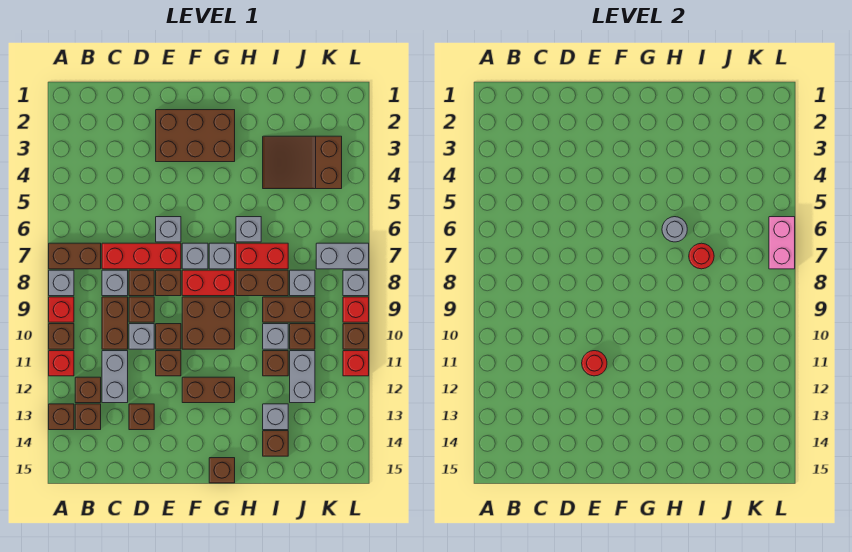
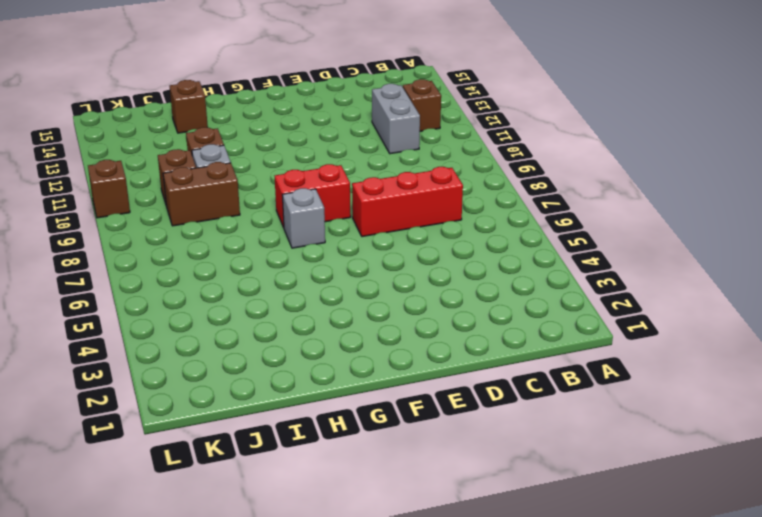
none -> brown 1x2 brick [49,243,101,269]
none -> grey 1x1 brick [49,270,74,296]
none -> red 1x1 brick [49,297,74,322]
none -> brown 1x1 brick [49,324,74,349]

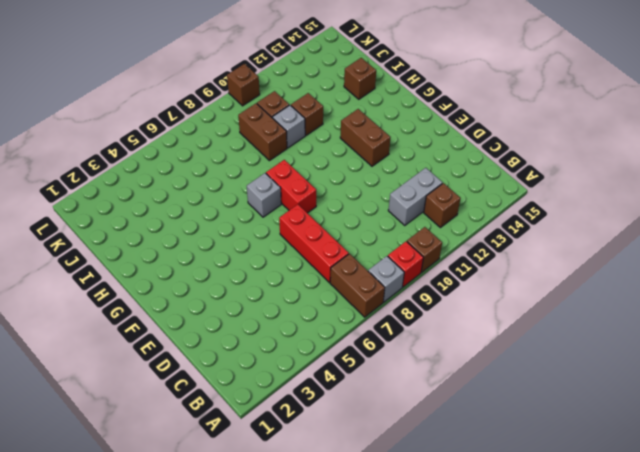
none -> red 1x1 brick [49,351,74,376]
none -> brown 1x1 brick [49,404,74,430]
none -> brown 1x1 brick [75,404,101,430]
none -> grey 1x1 brick [102,270,128,296]

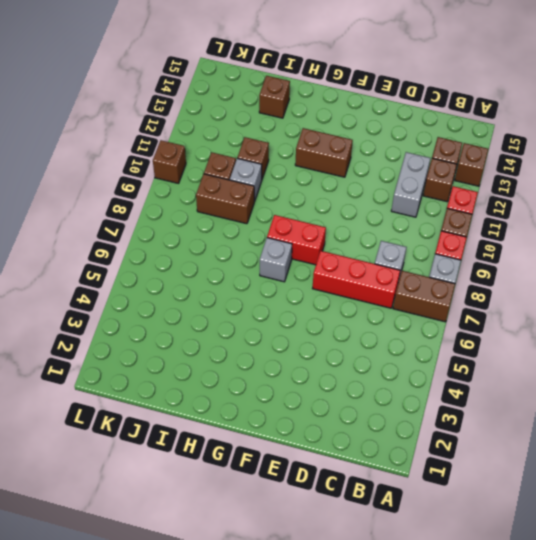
none -> brown 1x2 brick [102,297,128,349]
none -> brown 1x1 brick [129,270,154,296]
none -> brown 1x1 brick [129,297,154,322]
none -> grey 1x1 brick [129,324,154,349]

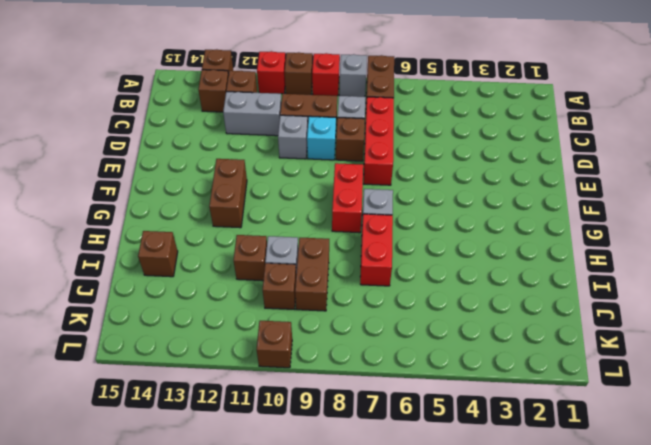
cyan 1x1 brick [307,116,336,160] -> brown 1x1 brick [129,297,154,322]
none -> brown 1x1 brick [129,404,154,430]
none -> brown 2x3 brick [156,110,235,162]
none -> grey 1x1 brick [156,217,181,242]
none -> brown 1x1 brick [156,270,181,296]

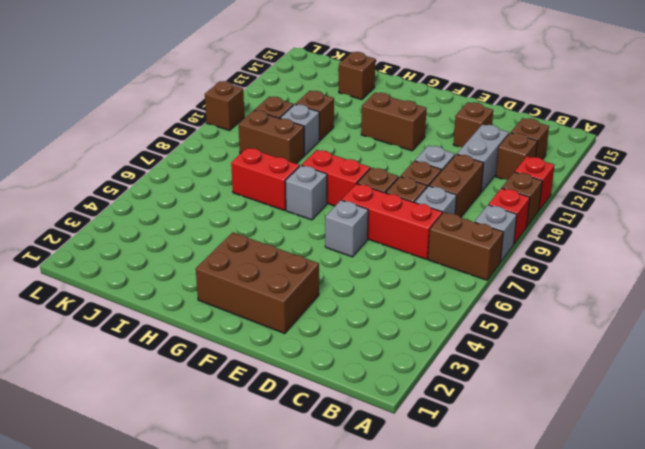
none -> brown 1x1 brick [49,404,74,430]
none -> brown 1x1 brick [156,324,181,349]
none -> brown 1x1 brick [156,351,181,376]
none -> grey 1x1 brick [182,243,208,269]

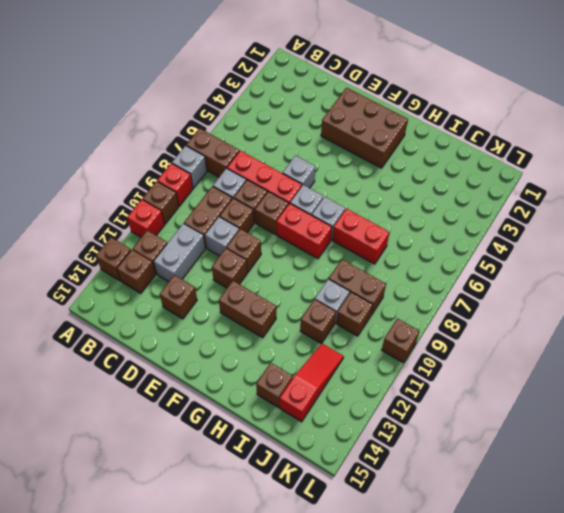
red 1x3 slope [280,343,344,422] -> grey 1x2 brick [290,351,315,403]
none -> brown 2x2 brick [182,297,235,349]
none -> brown 1x1 brick [209,458,235,483]
none -> grey 1x1 brick [236,217,261,242]
none -> brown 1x2 brick [236,270,288,296]

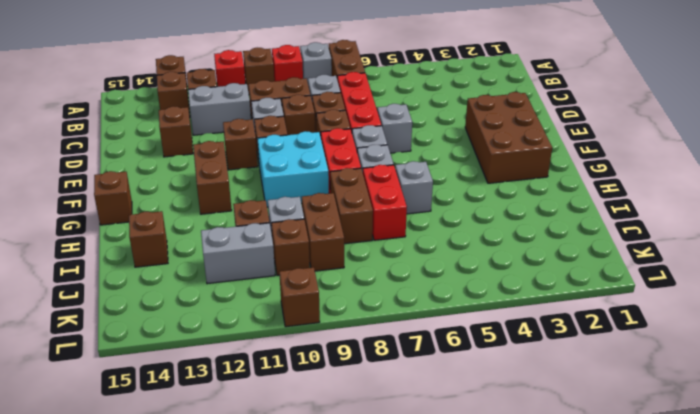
cyan 2x2 brick [257,131,329,207] -> brown 2x2 brick [182,297,235,349]
none -> brown 2x3 slope [263,136,342,189]
none -> grey 1x1 brick [263,404,288,430]
none -> grey 1x1 brick [290,270,315,296]
none -> grey 1x2 brick [316,243,369,269]

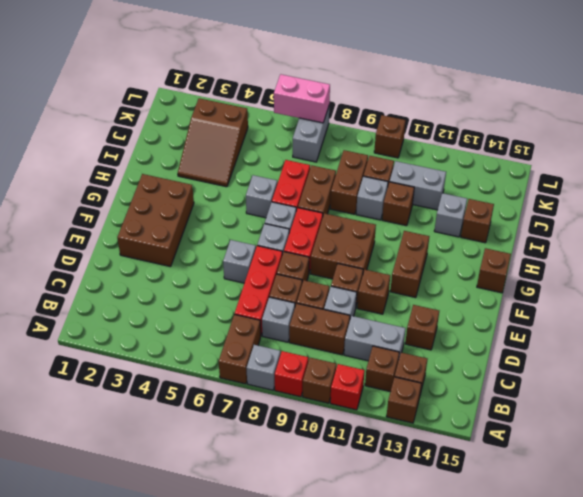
none -> grey 1x1 brick [290,270,315,296]
none -> grey 1x1 brick [343,270,369,296]
none -> red 1x1 brick [343,297,369,322]
none -> red 1x1 brick [343,351,369,376]

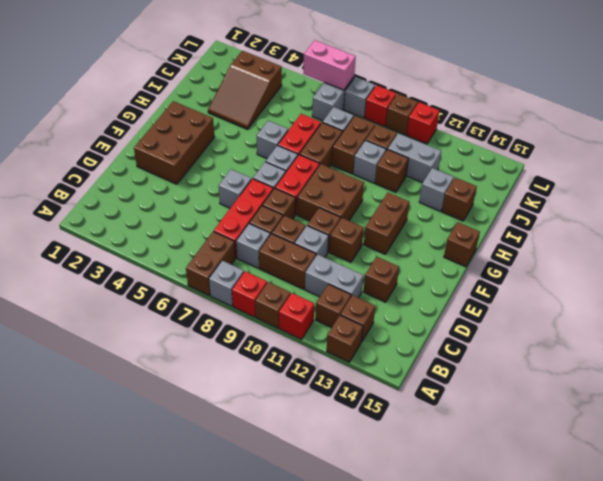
none -> red 1x1 round brick [582,351,607,376]
none -> grey 1x1 round brick [662,217,687,242]
none -> red 1x1 round brick [689,243,714,269]

